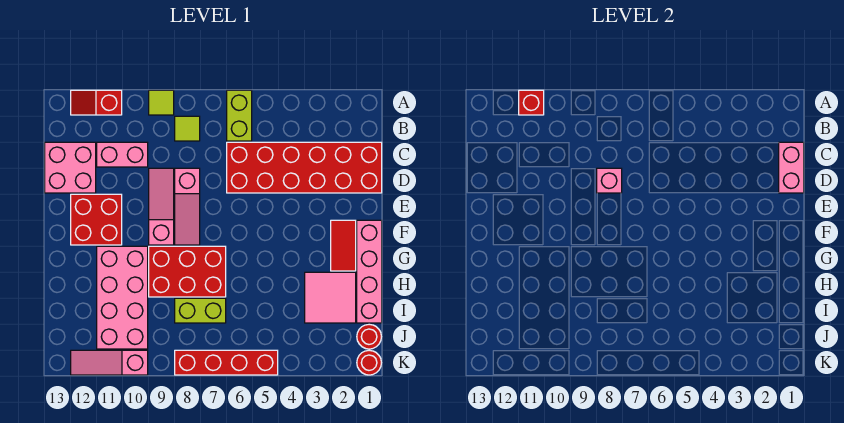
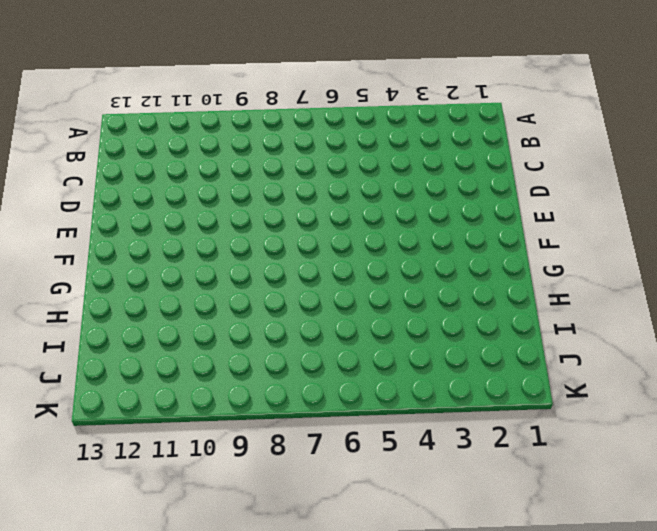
none -> lime 1x2 brick [227,90,252,141]
none -> lime 1x1 tile [149,90,174,115]
none -> red 1x2 slope [71,90,122,115]

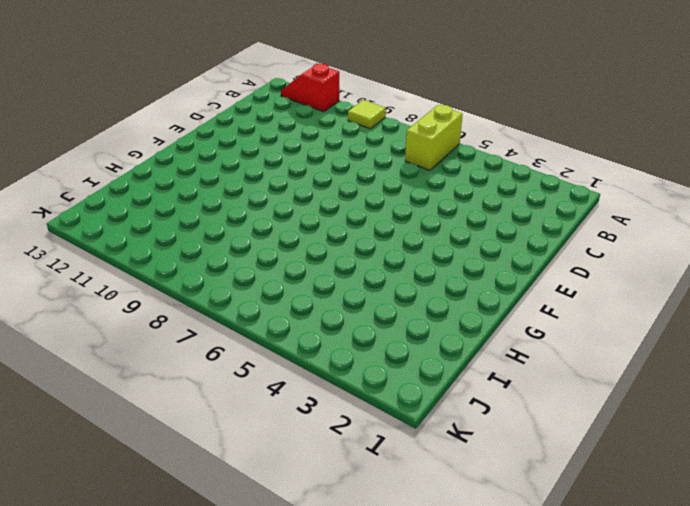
none -> lime 1x1 tile [175,116,200,141]
none -> red 2x6 brick [227,142,382,193]
none -> pink 1x2 brick [97,142,148,167]

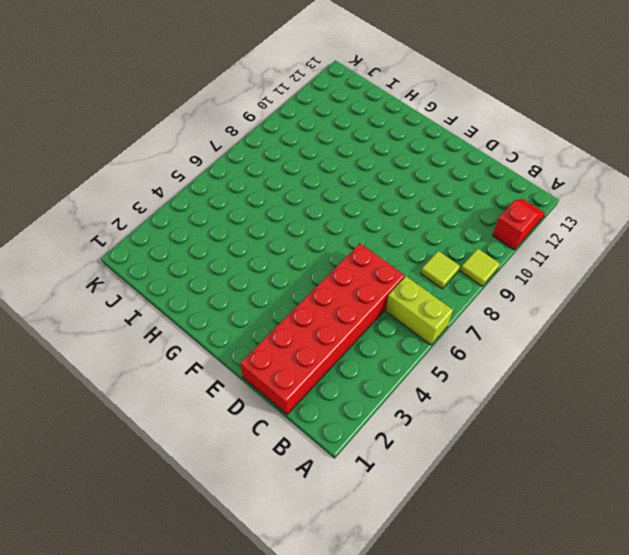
none -> pink 1x2 brick [97,142,148,167]
none -> pink 2x2 brick [45,142,96,193]
none -> pink 1x3 slope [175,168,200,245]

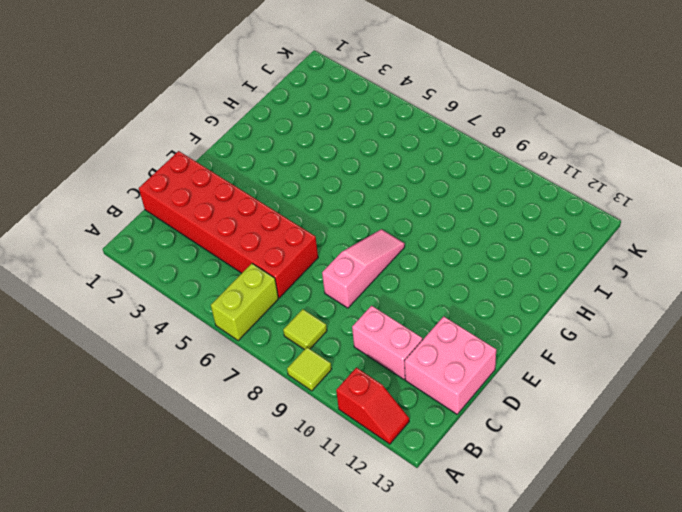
none -> pink 1x3 slope [149,168,174,245]
none -> red 2x2 brick [71,194,122,245]
none -> pink 1x4 brick [357,220,382,323]

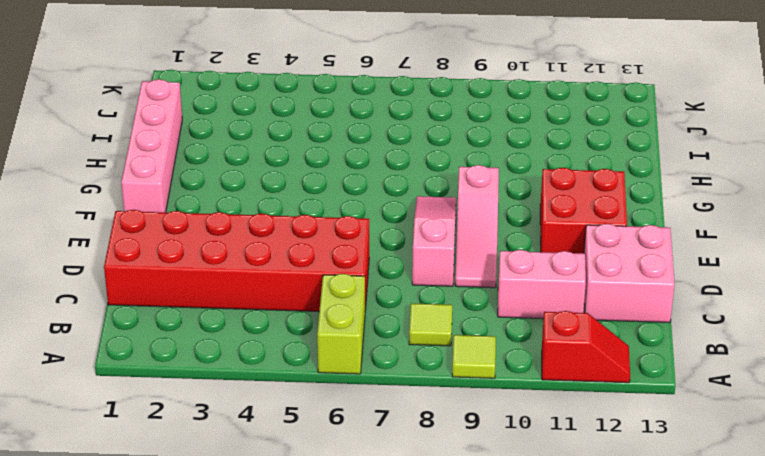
none -> red 1x2 tile [331,220,356,271]
none -> red 2x3 brick [149,246,226,297]
none -> pink 2x4 brick [97,246,148,349]

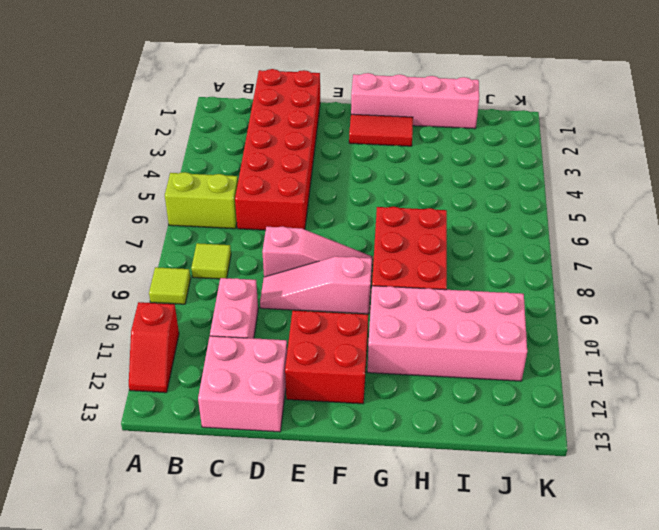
none -> pink 2x2 tile [305,272,356,323]
none -> lime 1x2 brick [175,298,226,323]
none -> red 1x1 round brick [357,324,381,349]

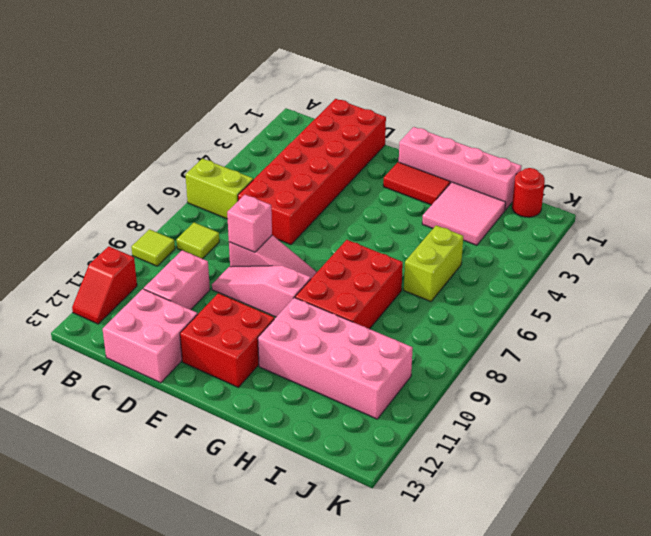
lime 1x2 brick [404,225,463,301] -> lime 1x2 brick moved to [175,298,226,323]
none -> red 1x1 round brick [357,350,381,375]
none -> red 1x4 brick [175,350,278,375]
none -> pink 1x3 slope [71,350,148,375]

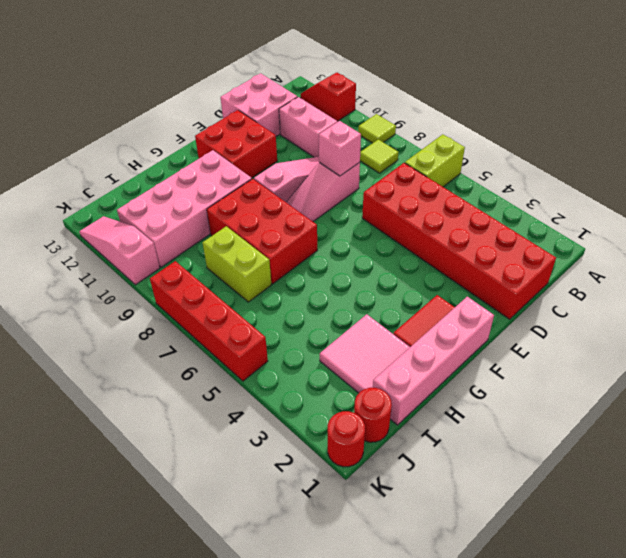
none -> red 1x1 brick [519,90,544,115]
none -> pink 1x2 brick [779,142,804,193]

